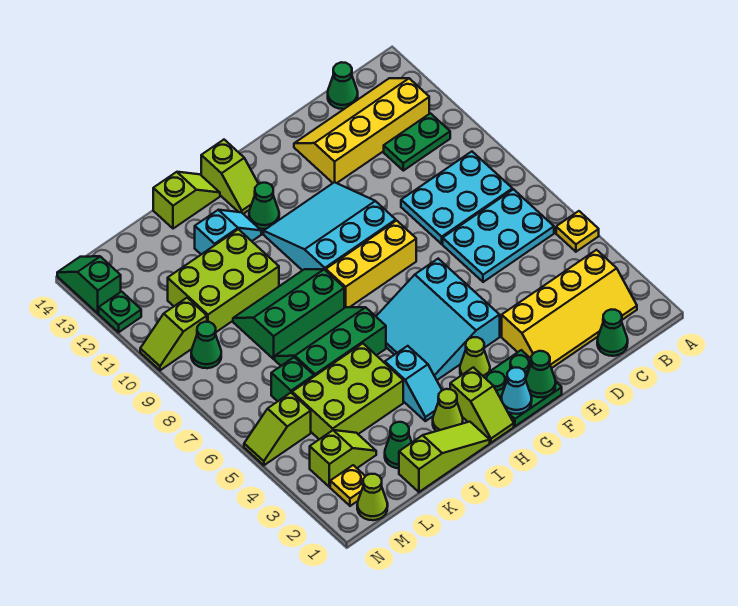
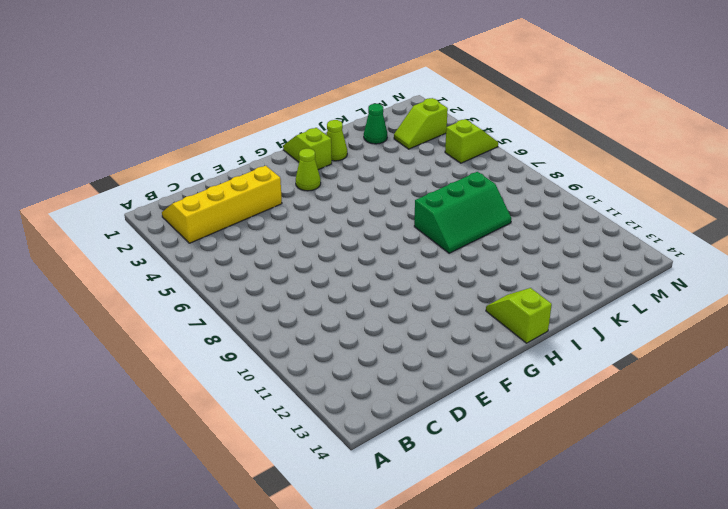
none -> yellow 1x1 plate [556,211,599,252]
none -> cyan 2x3 plate [443,189,554,282]
none -> cyan 2x3 plate [401,152,512,244]
none -> green 1x2 plate [384,113,450,171]

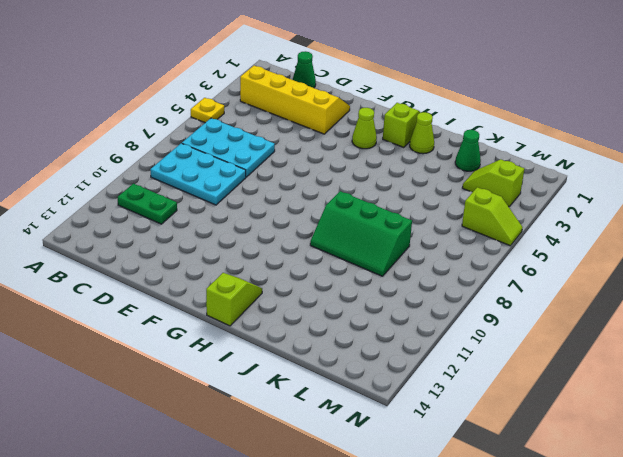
none -> yellow 2x4 slope [294,78,429,183]
none -> green 1x1 cone [328,62,358,109]
none -> green 2x2 plate [483,350,562,426]
none -> cyan 3x3 slope [376,259,500,380]

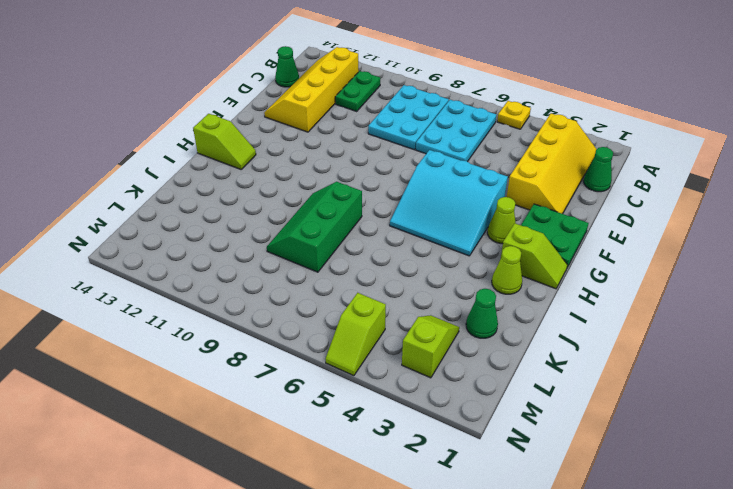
none -> yellow 1x3 brick [326,221,416,308]
none -> cyan 3x3 slope [264,182,396,270]
none -> green 1x1 cone [249,183,279,229]
none -> lime 1x3 slope [399,422,490,492]

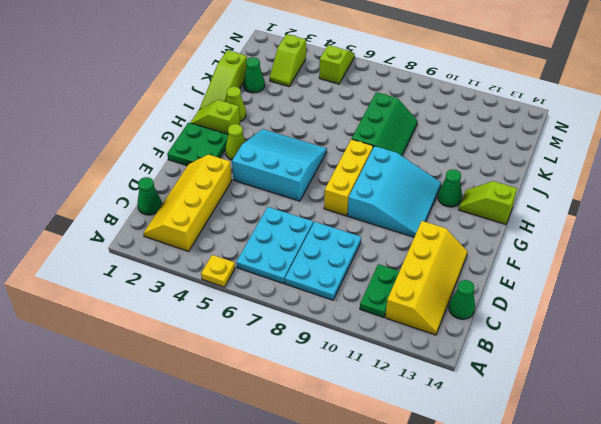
none -> cyan 1x2 slope [385,346,442,421]
none -> green 2x3 slope [275,307,386,376]
none -> cyan 1x2 slope [195,210,261,254]
none -> lime 1x2 slope [153,172,220,229]

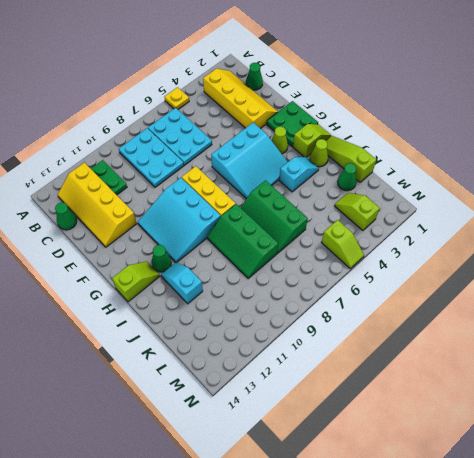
none -> lime 1x2 slope [153,172,220,229]
none -> lime 2x3 brick [292,343,403,439]
none -> lime 2x3 brick [168,229,279,332]
none -> green 1x1 brick [271,357,314,401]

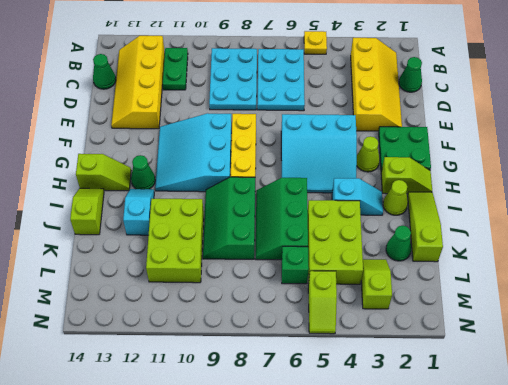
none -> lime 1x1 cone [357,474,388,520]
none -> yellow 1x1 plate [330,465,365,506]
none -> green 1x1 cone [191,322,221,368]
none -> lime 1x2 slope [140,298,207,370]

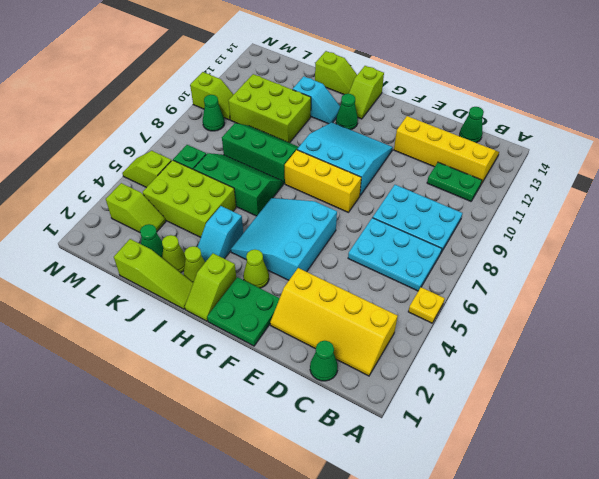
lime 1x1 cone [162,235,186,273] -> lime 1x1 cone moved to [357,474,388,520]
lime 1x2 slope [190,72,234,120] -> lime 1x2 slope turned to [140,298,207,370]
none -> yellow 1x1 plate [330,465,365,506]
none -> green 1x1 plate [99,292,141,332]
none -> green 1x2 slope [57,256,121,313]
none -> green 1x1 cone [526,351,556,397]

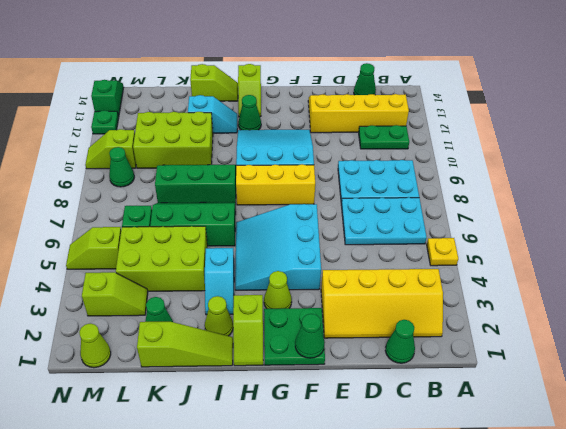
none -> yellow 1x1 plate [330,465,365,506]
none -> cyan 1x1 cone [501,367,532,414]

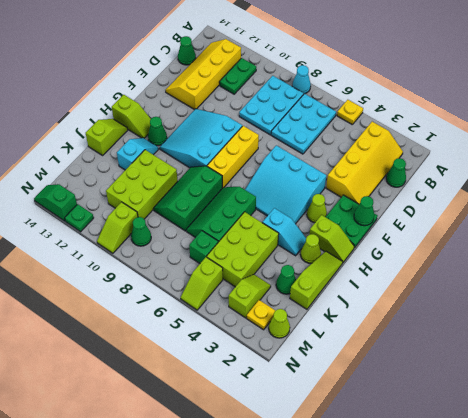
cyan 1x1 cone [292,65,311,94] -> cyan 1x1 cone moved to [501,367,532,414]

